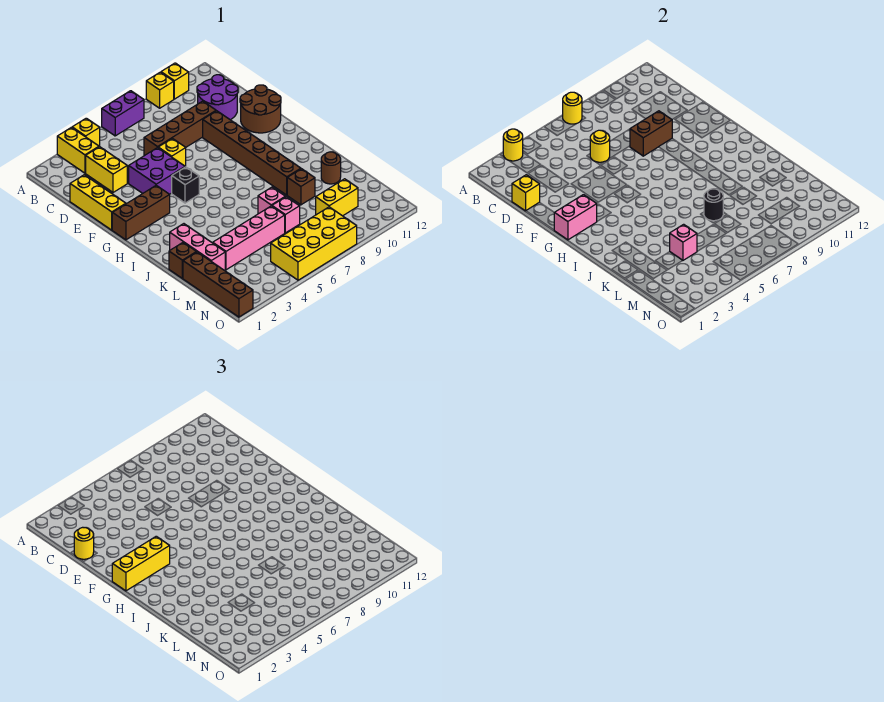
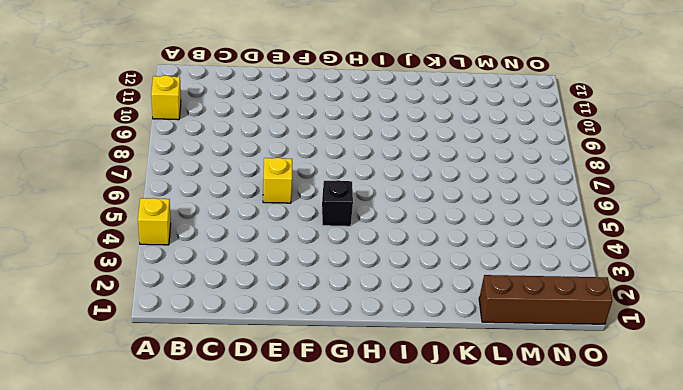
none -> yellow 1x2 brick [57,127,99,173]
none -> purple 1x2 brick [102,91,144,136]
none -> yellow 1x1 brick [146,72,174,108]
none -> yellow 1x2 brick [86,147,127,192]

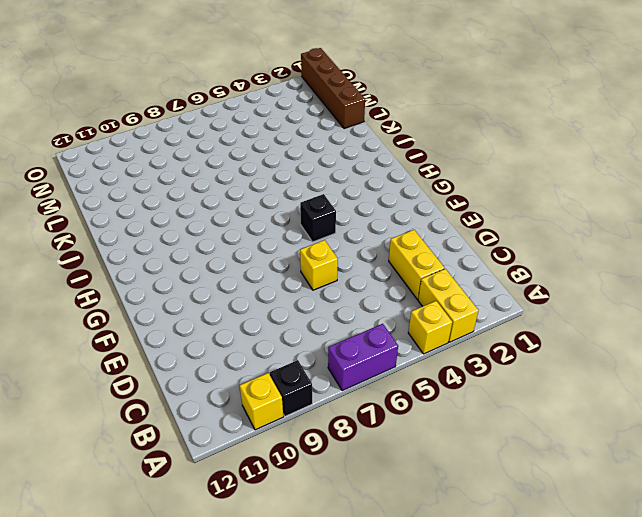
black 1x1 brick [270,360,312,416] -> yellow 1x1 brick [146,72,174,108]
none -> purple 2x2 round brick [197,75,238,120]
none -> yellow 1x3 brick [70,175,126,230]
none -> brown 1x4 brick [144,101,216,156]
none -> purple 2x2 brick [129,148,185,194]

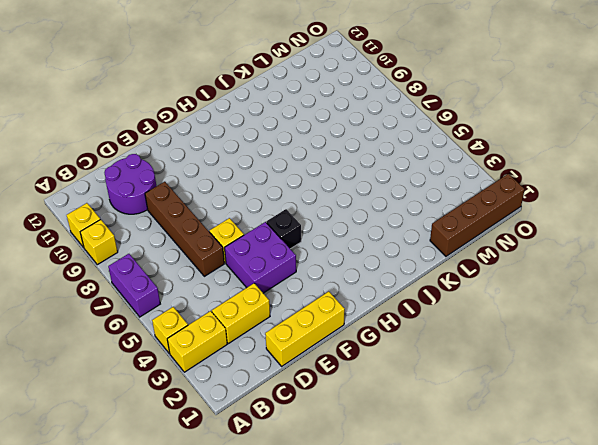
none -> brown 1x6 brick [203,111,301,195]
none -> brown 2x2 round brick [240,85,281,133]
none -> brown 1x3 brick [112,185,170,240]
none -> pink 1x3 brick [170,224,225,271]

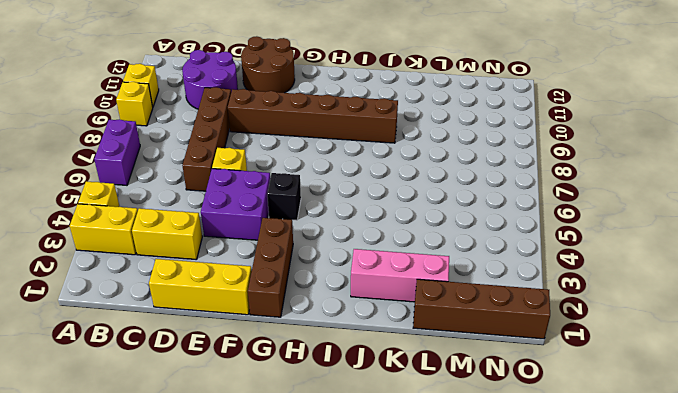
none -> brown 1x1 brick [169,243,196,278]
none -> pink 1x1 brick [258,187,285,214]
none -> brown 1x1 brick [287,169,315,205]
none -> brown 1x1 round brick [321,152,341,184]

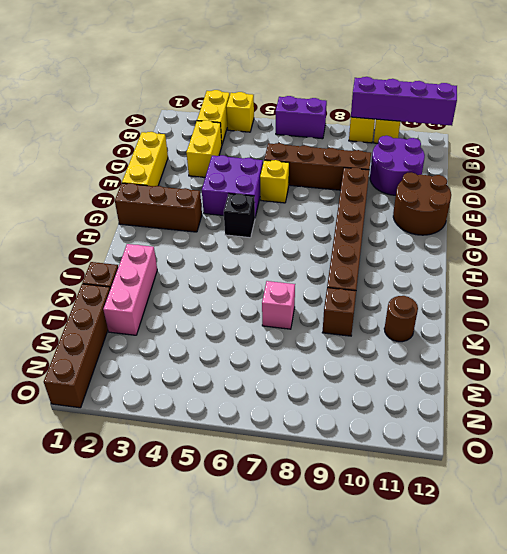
purple 1x4 brick [351,77,457,126] -> none
none -> pink 1x4 brick [213,206,285,270]
none -> pink 1x1 brick [272,197,300,233]
none -> yellow 1x2 brick [316,179,358,216]
none -> yellow 2x4 brick [271,207,357,280]

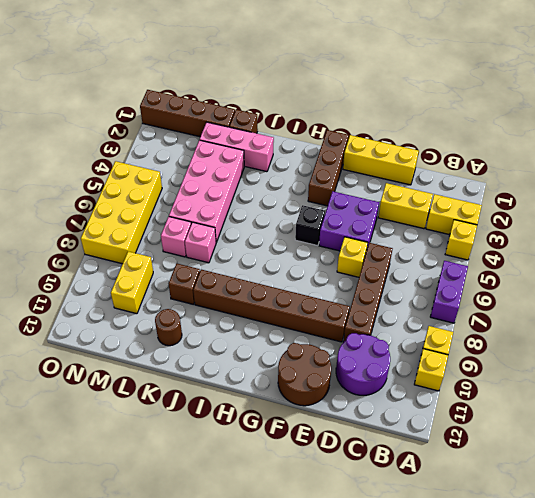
pink 2x4 brick [169,140,244,242] -> pink 1x4 brick [213,206,285,270]
none -> yellow 1x1 round brick [503,129,523,161]
none -> yellow 1x1 round brick [563,92,582,124]
none -> yellow 1x1 brick [512,175,540,211]
none -> yellow 1x1 round brick [590,130,610,162]

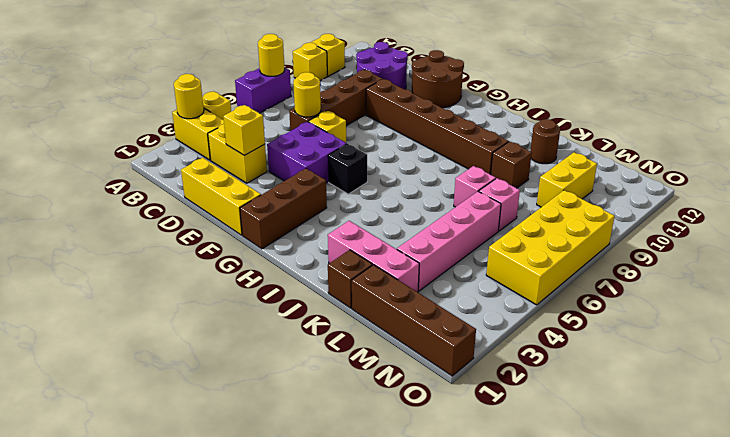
yellow 1x1 brick [223,105,265,155] -> yellow 1x1 brick moved to [512,175,540,211]
none -> brown 1x2 brick [630,111,672,156]
none -> pink 1x2 brick [554,195,597,240]
none -> black 1x1 round brick [704,189,723,221]
none -> pink 1x1 brick [670,224,697,260]

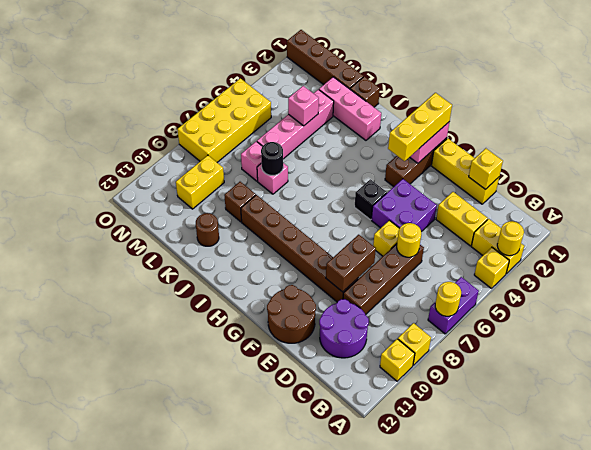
none -> yellow 1x1 round brick [74,527,94,559]

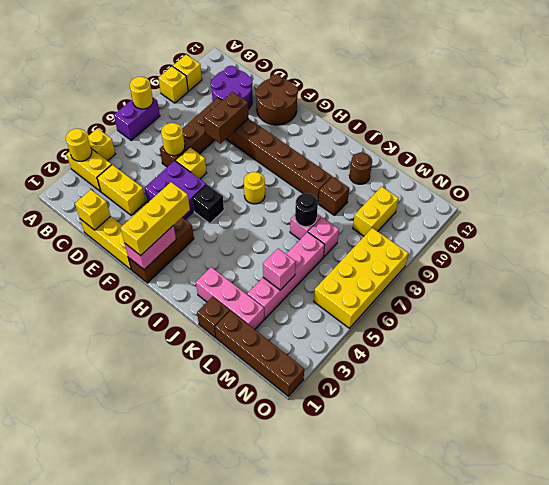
yellow 1x1 round brick [244,172,265,204] -> yellow 1x1 round brick moved to [74,527,94,559]

